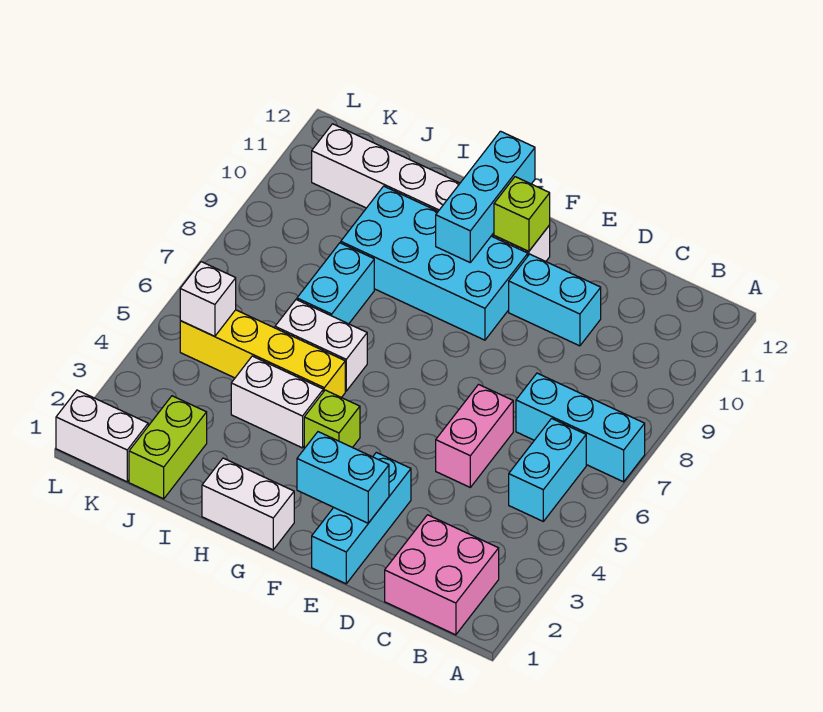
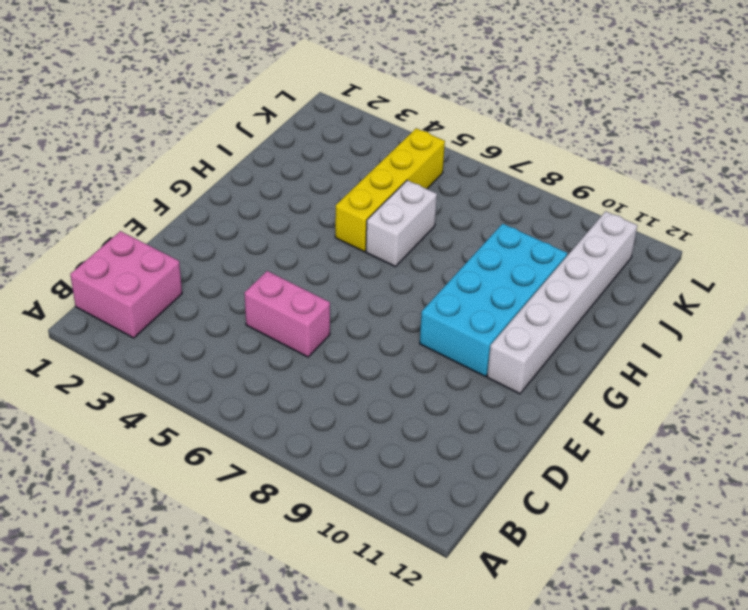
none -> cyan 1x3 brick [516,373,645,482]
none -> cyan 1x2 brick [509,419,586,521]
none -> cyan 1x2 brick [509,254,601,346]

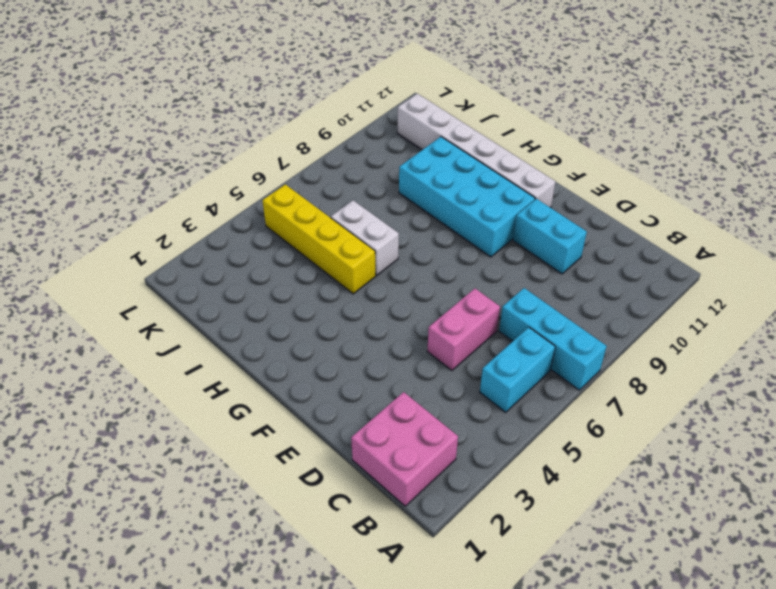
none -> cyan 1x3 brick [312,452,411,584]
none -> white 1x2 brick [202,458,294,550]
none -> lime 1x1 brick [304,390,360,449]

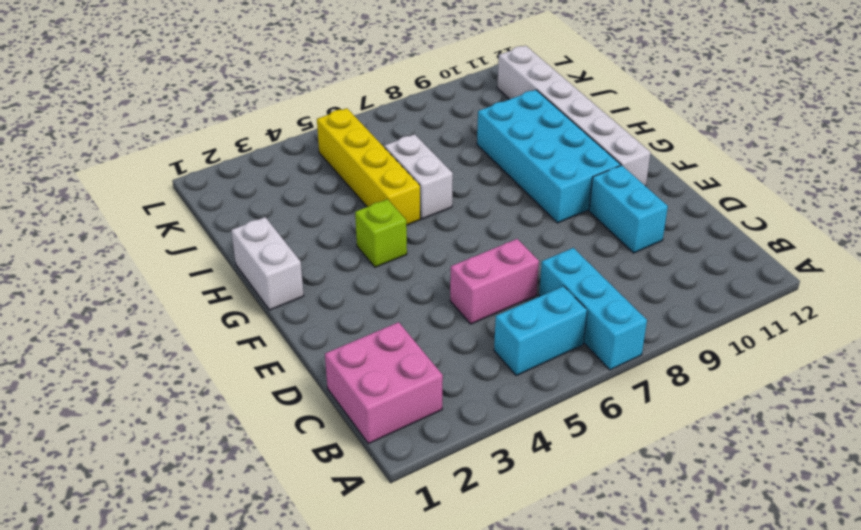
none -> cyan 1x3 brick [312,452,411,584]
none -> white 1x2 brick [231,356,323,448]
none -> cyan 1x2 brick [297,243,374,324]

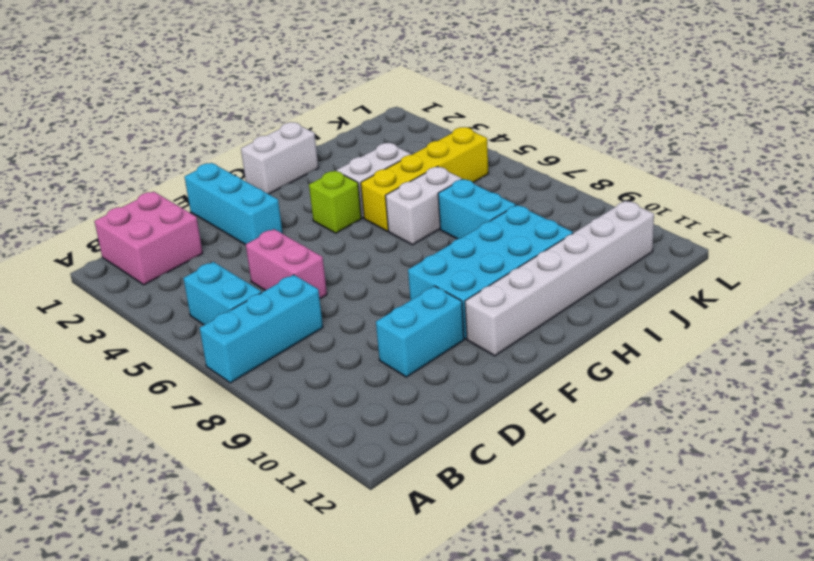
none -> lime 1x2 brick [129,396,207,499]
none -> white 1x2 brick [56,390,148,482]
none -> cyan 1x2 brick [297,432,389,523]

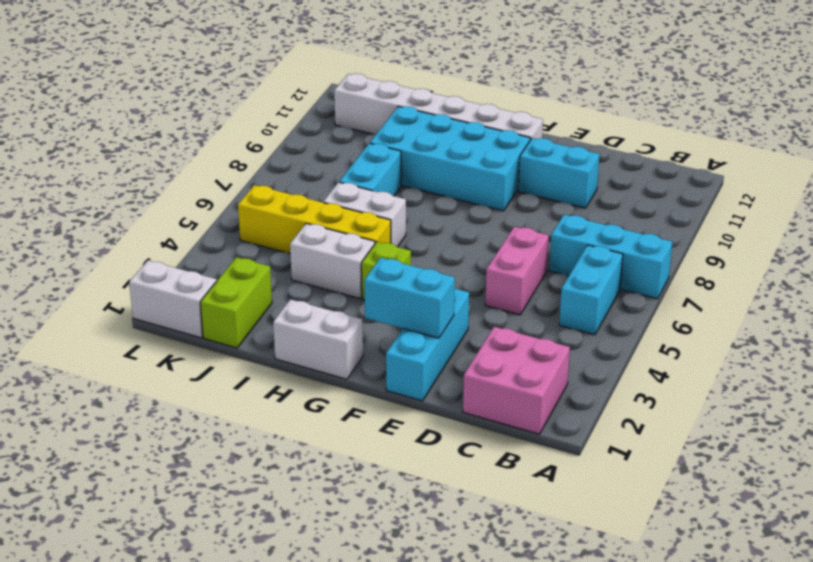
none -> lime 1x1 brick [494,177,550,252]
none -> cyan 1x3 brick [436,131,535,262]
none -> white 1x1 brick [180,262,236,336]

